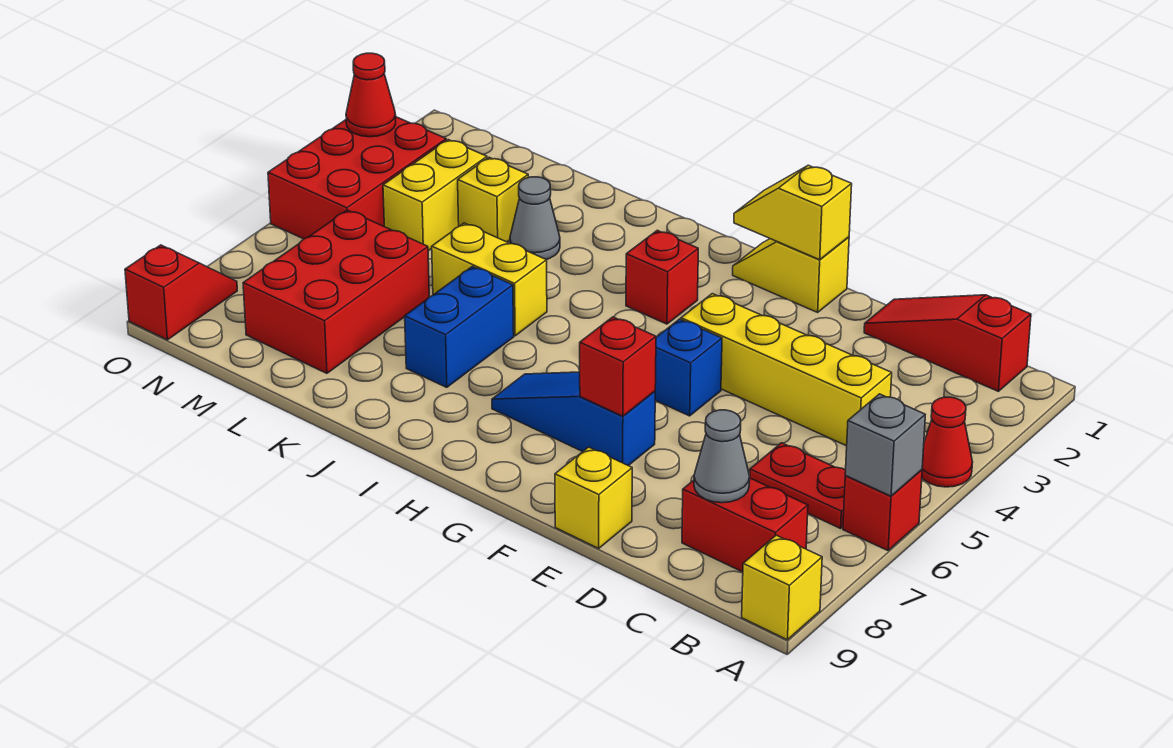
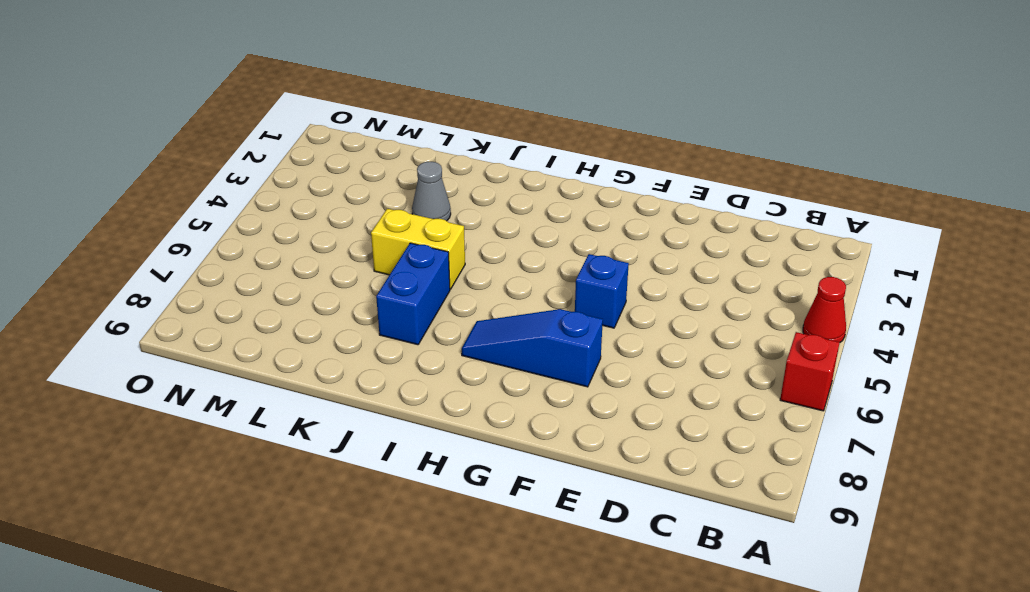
none -> yellow 1x1 brick [742,535,822,640]
none -> red 1x3 slope [864,295,1031,391]
none -> red 1x2 plate [750,443,846,528]

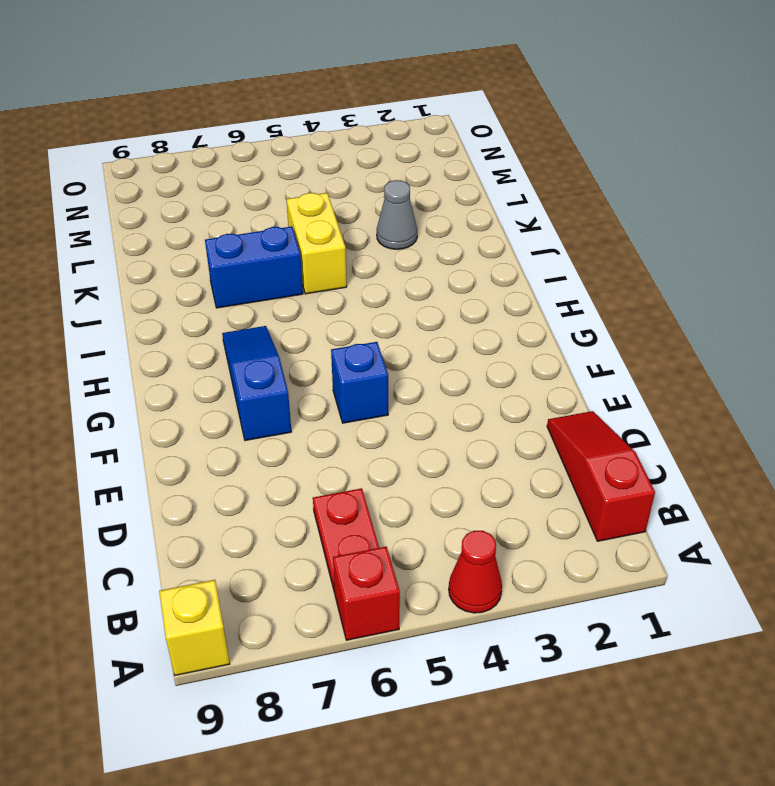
none -> red 1x2 brick [682,478,808,572]
none -> yellow 1x4 brick [681,294,892,446]
none -> yellow 1x1 brick [555,447,632,548]

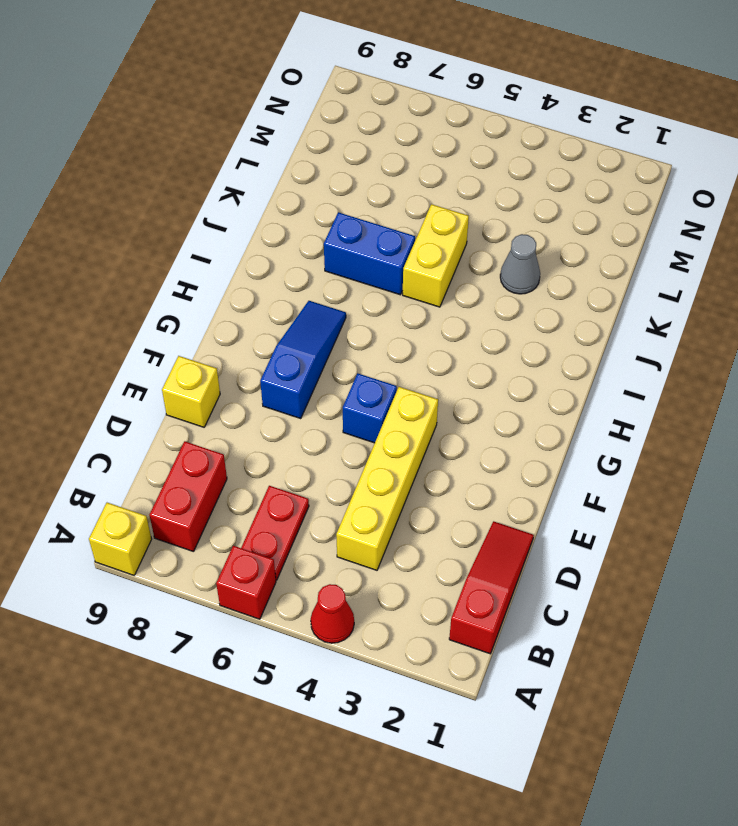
none -> yellow 1x2 slope [733,237,849,312]
none -> red 1x1 brick [626,230,698,324]
none -> yellow 1x1 brick [458,157,528,242]

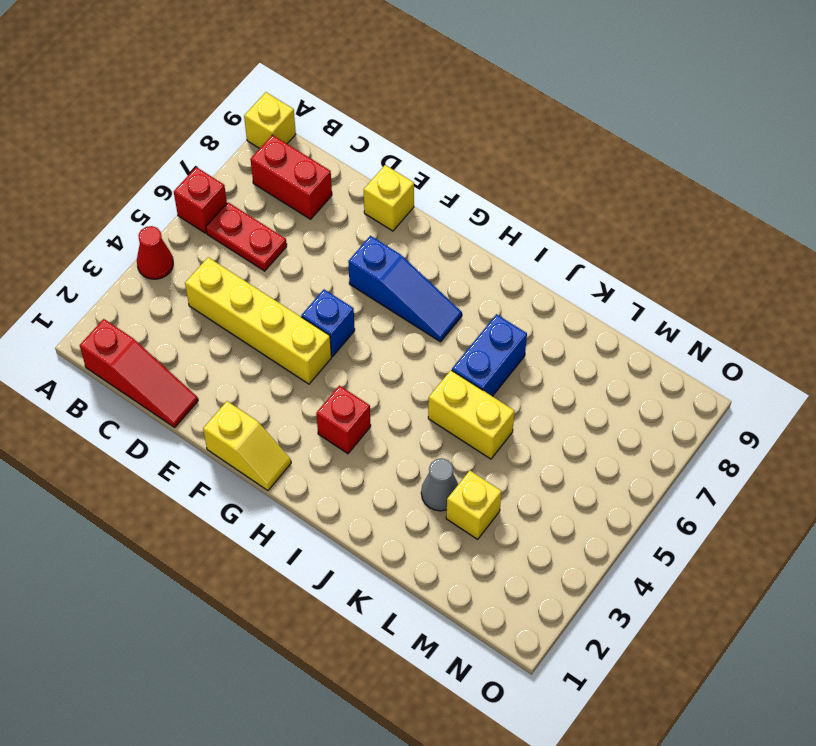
none -> red 2x3 brick [243,210,429,373]
none -> yellow 1x2 brick [383,140,487,251]
none -> red 2x3 brick [268,117,446,239]

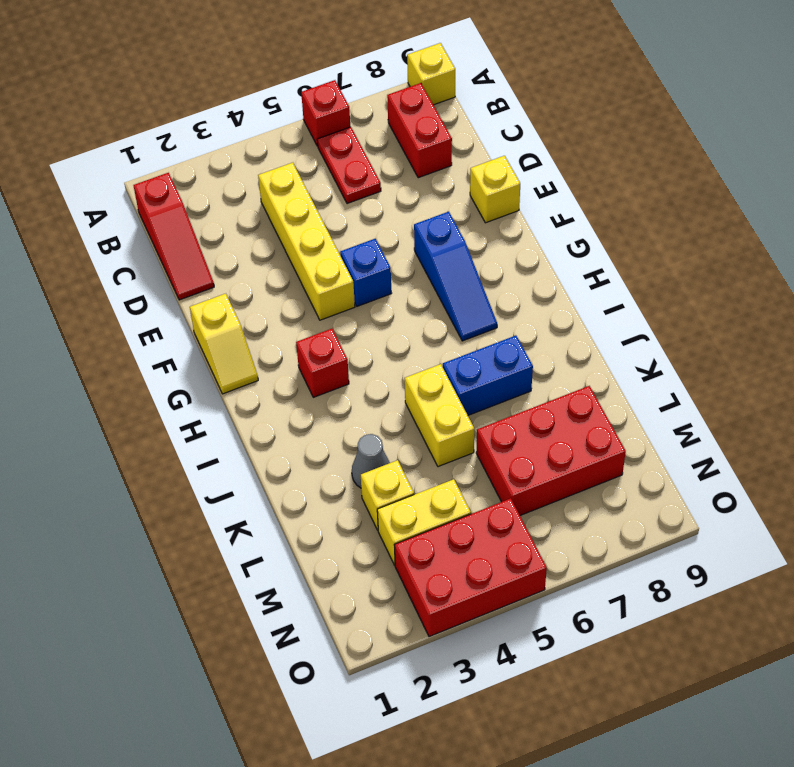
none -> red 1x1 cone [922,397,973,487]
none -> red 1x2 slope [125,245,237,340]
none -> grey 1x1 brick [845,394,925,496]

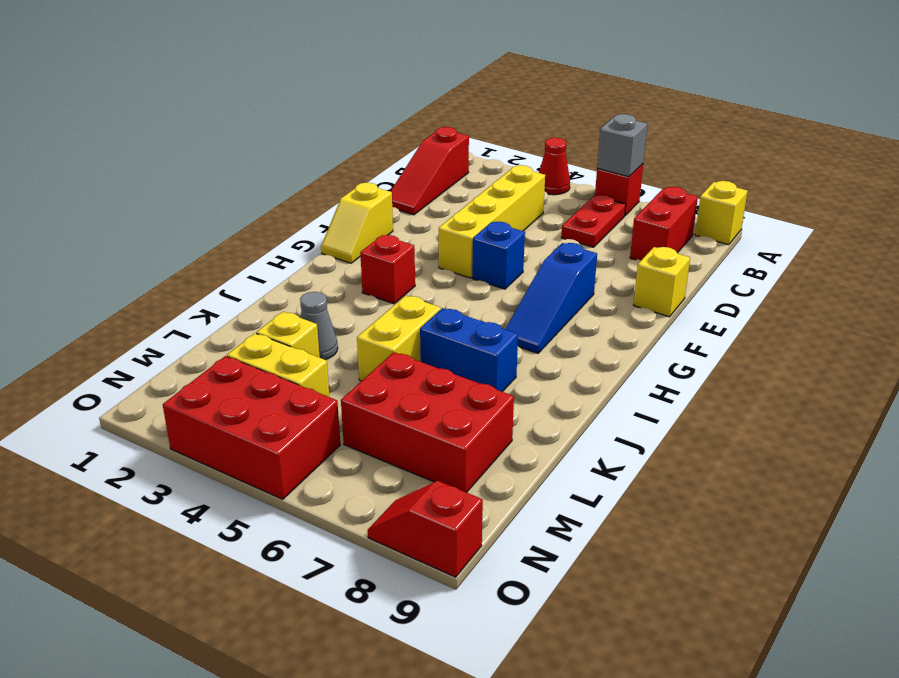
none -> grey 1x1 cone [694,410,750,503]
none -> yellow 1x2 slope [734,165,852,260]
none -> red 1x1 brick [580,317,656,416]

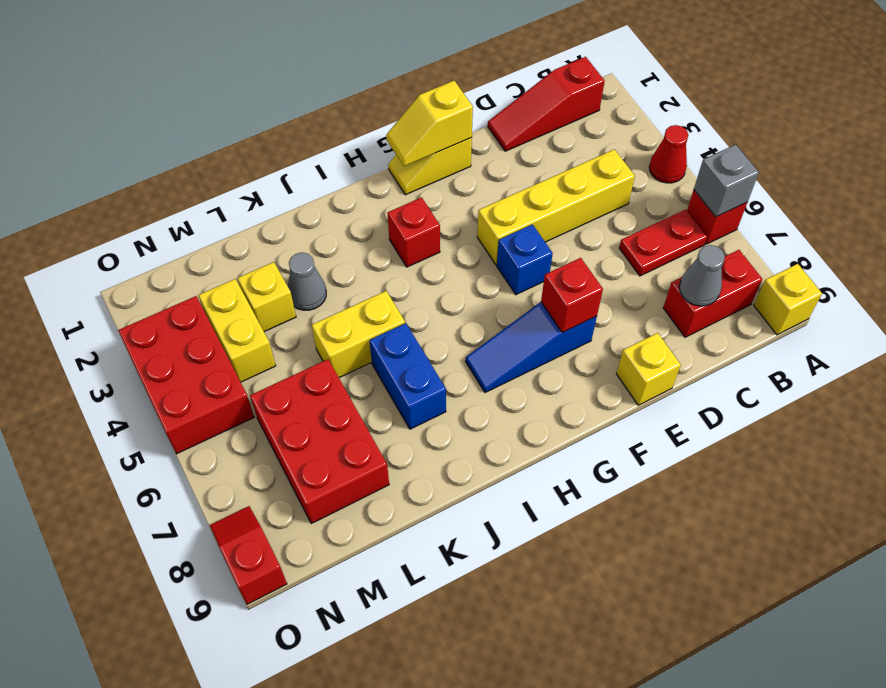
none -> red 1x1 cone [346,53,396,137]

